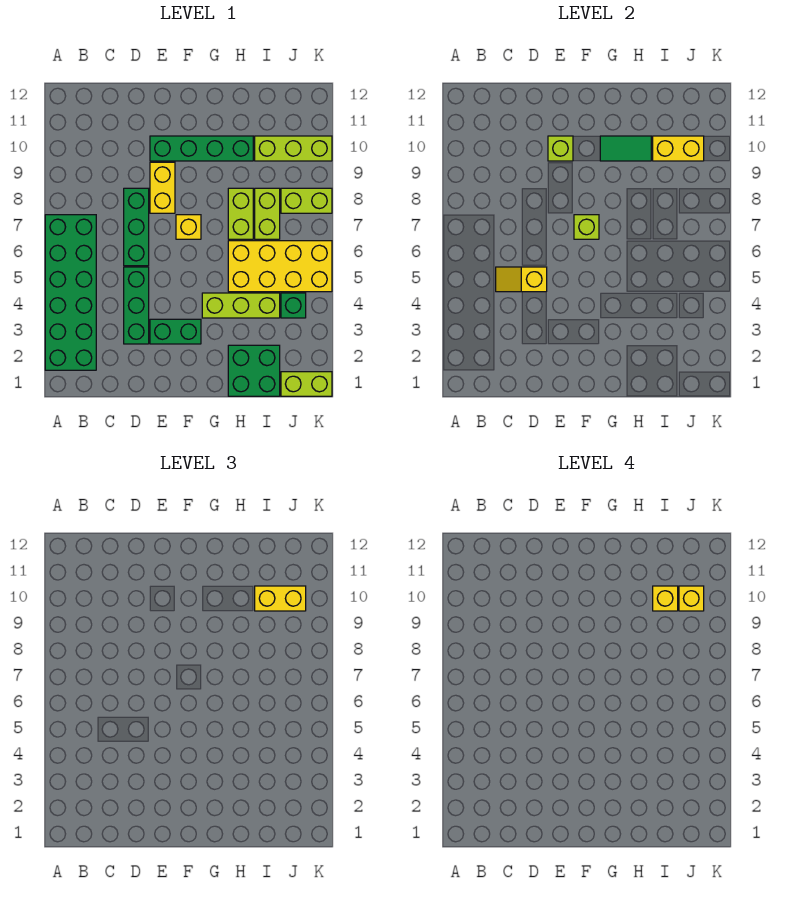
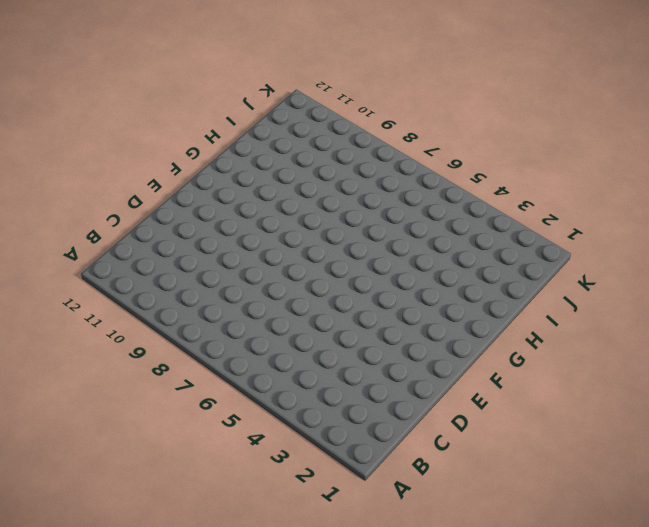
none -> green 2x6 brick [45,215,96,370]
none -> green 1x3 brick [124,267,149,344]
none -> green 1x3 brick [124,188,149,266]

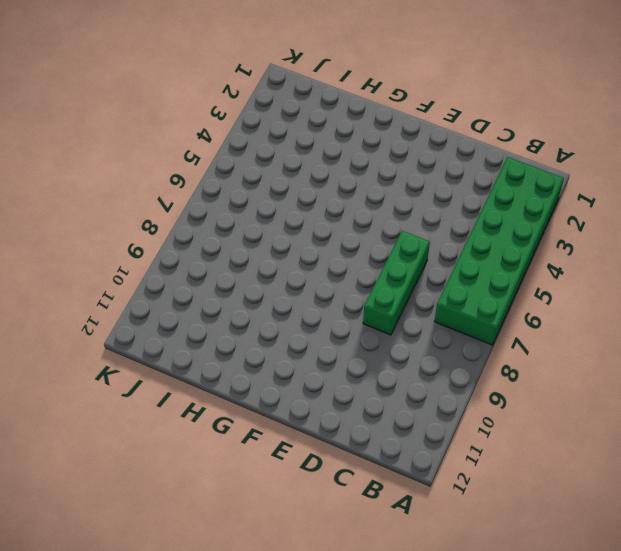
none -> green 1x3 brick [124,267,149,344]
none -> green 1x2 brick [150,319,201,344]
none -> yellow 1x2 brick [150,162,175,213]

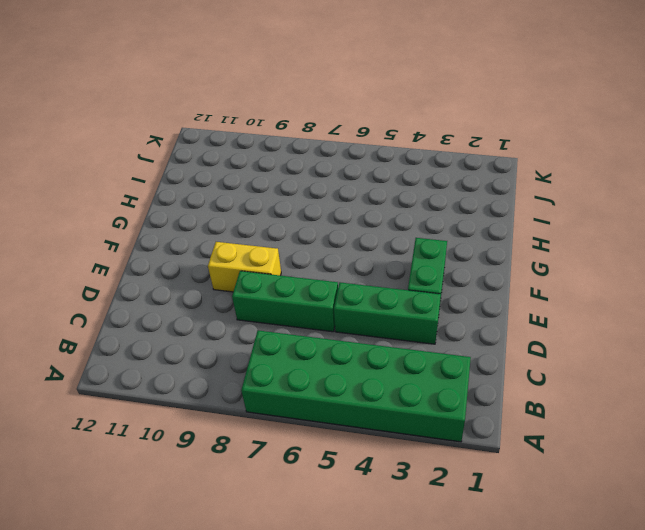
none -> green 1x4 brick [150,136,253,161]
none -> yellow 1x1 brick [176,215,201,239]
none -> lime 1x3 brick [202,293,280,318]

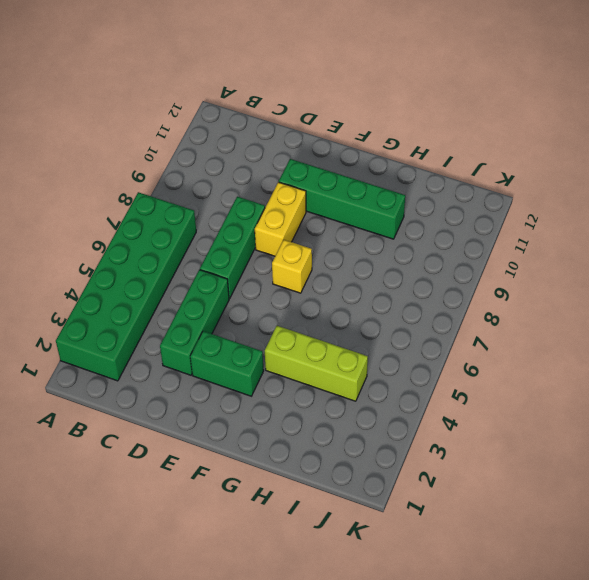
none -> green 2x2 brick [228,345,280,396]
none -> yellow 2x4 brick [228,241,332,292]
none -> lime 1x2 brick [228,188,253,239]

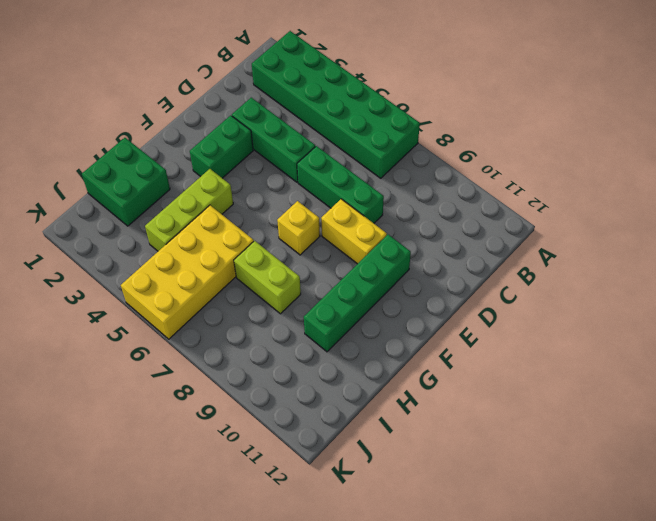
none -> lime 1x2 brick [255,188,280,239]
none -> lime 1x3 brick [255,136,332,161]
none -> lime 1x2 brick [281,372,332,396]

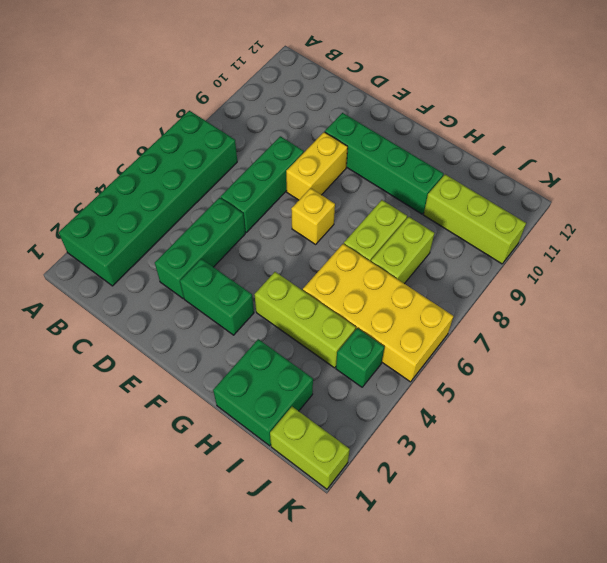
none -> lime 1x2 brick [281,188,332,213]
none -> yellow 1x2 slope [496,267,547,292]
none -> lime 1x1 brick [548,136,573,161]

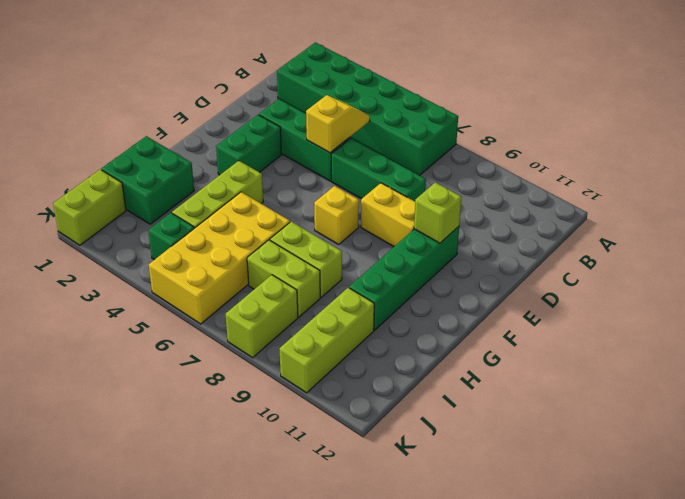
none -> lime 1x1 brick [574,215,599,239]
none -> green 1x2 tile [600,136,651,161]
none -> yellow 1x2 brick [653,136,704,161]

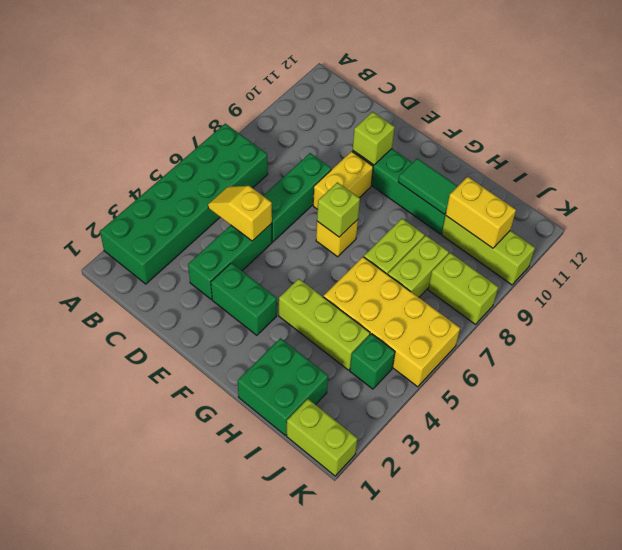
none -> yellow 1x2 brick [255,586,306,611]
none -> yellow 1x1 brick [653,586,678,611]
none -> yellow 1x1 brick [679,586,704,611]

